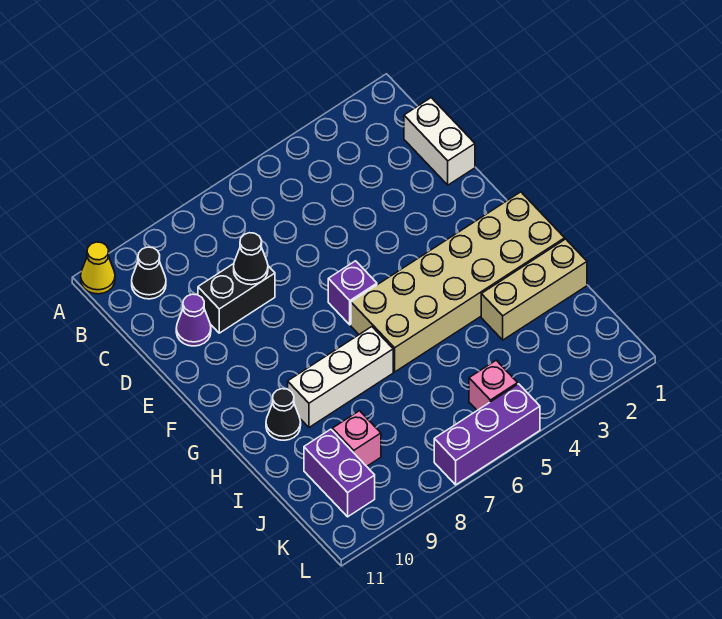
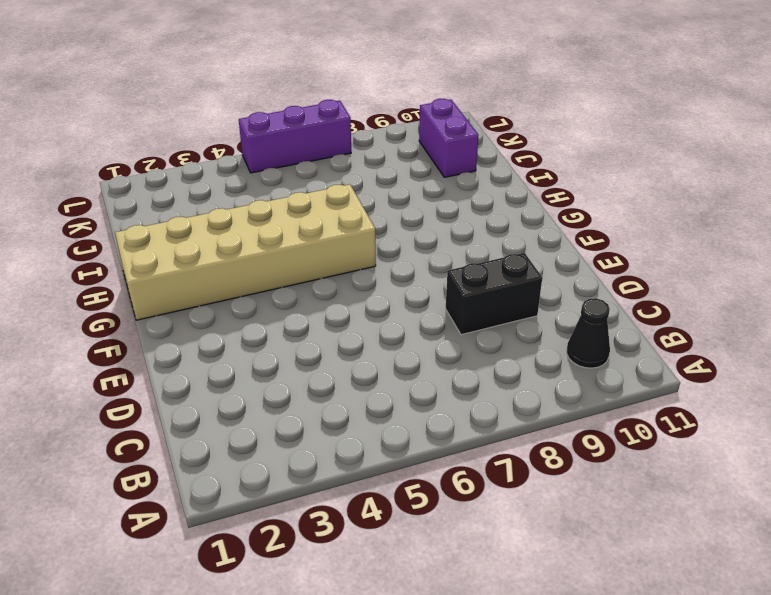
none -> yellow 1x1 cone [81,242,115,294]
none -> white 1x2 brick [404,98,475,185]
none -> purple 1x1 cone [176,294,211,346]

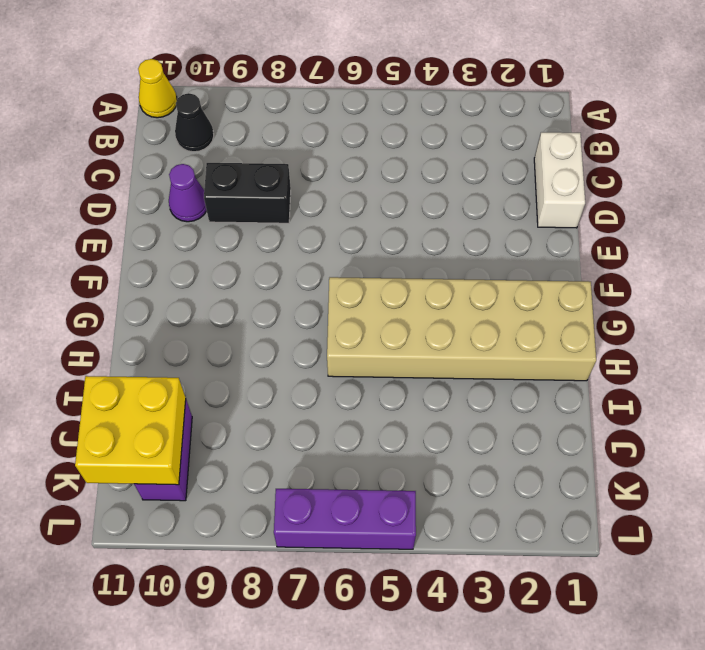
yellow 2x2 brick [75,376,186,485] -> none
none -> purple 1x1 brick [328,261,377,325]
none -> white 1x3 brick [288,327,393,427]
none -> black 1x1 cone [266,389,301,440]

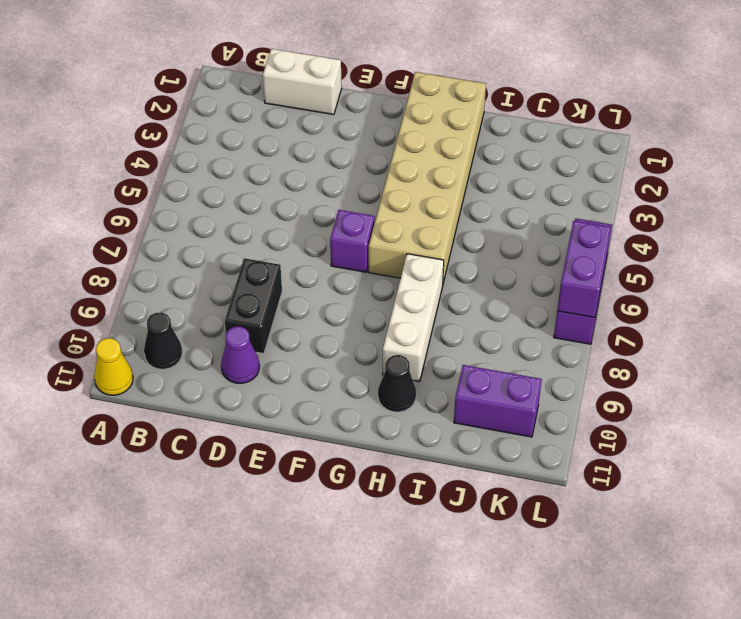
purple 1x2 brick [557,221,611,317] -> none
none -> tan 1x3 brick [481,239,587,340]
none -> pink 1x1 brick [332,411,381,466]
none -> pink 1x1 brick [469,360,518,410]

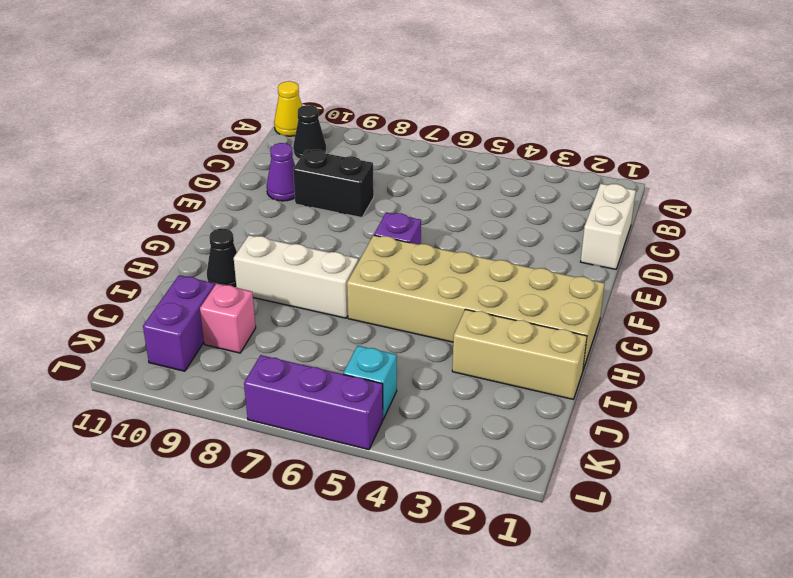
cyan 1x1 brick [343,346,397,419] -> pink 1x1 brick [469,360,518,410]
none -> black 1x1 cone [234,233,268,285]

